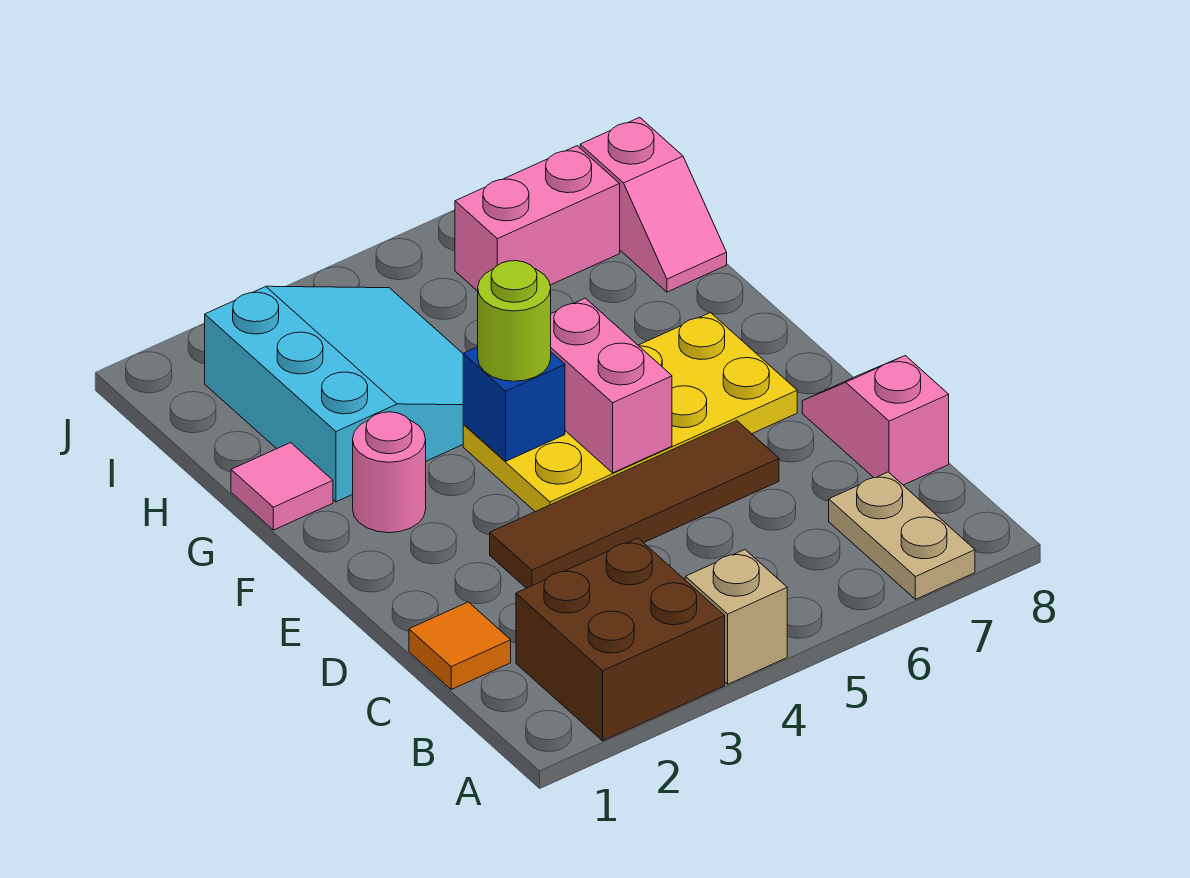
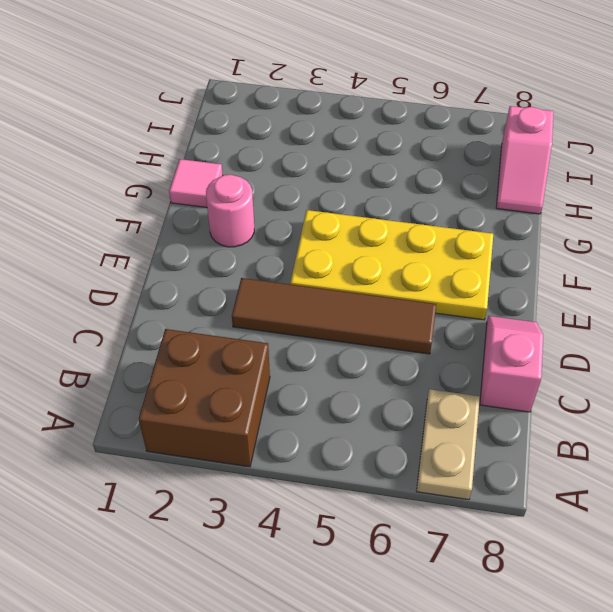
none -> tan 1x1 brick [685,550,787,684]
none -> orange 1x1 tile [409,602,511,689]
none -> cyan 3x3 slope [205,286,463,502]

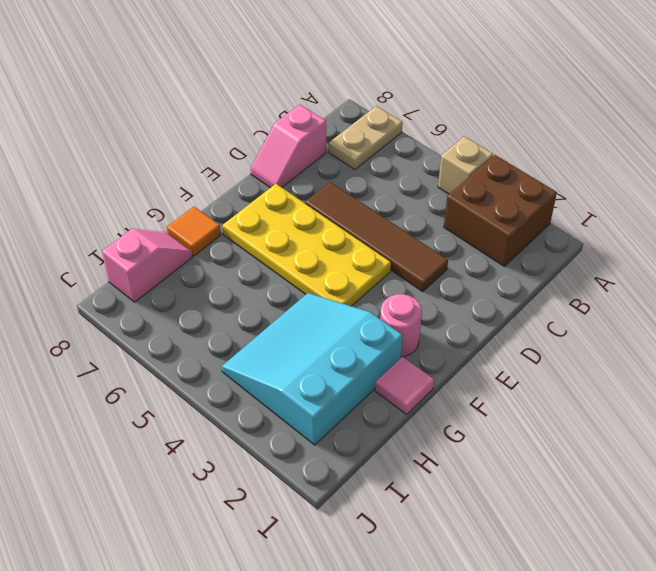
orange 1x1 tile [167,207,221,256] -> orange 1x1 tile moved to [409,602,511,689]
none -> pink 1x2 brick [455,146,620,291]
none -> pink 1x2 brick [551,298,672,473]
none -> blue 1x1 brick [463,347,565,461]

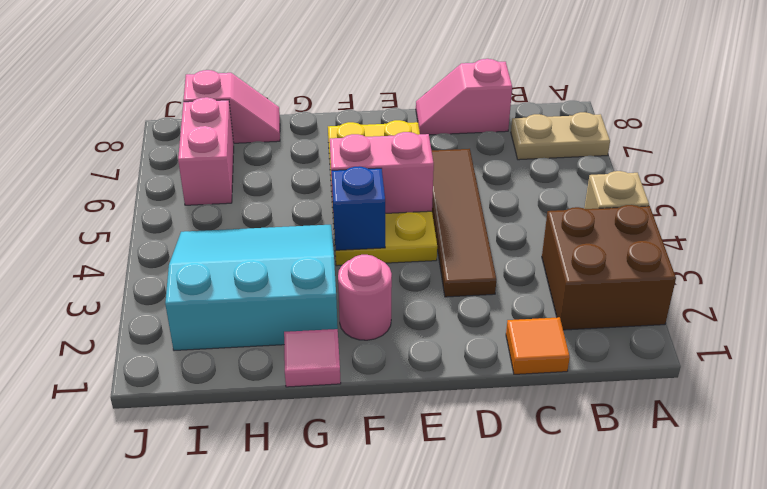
none -> lime 1x1 round brick [478,261,551,381]

